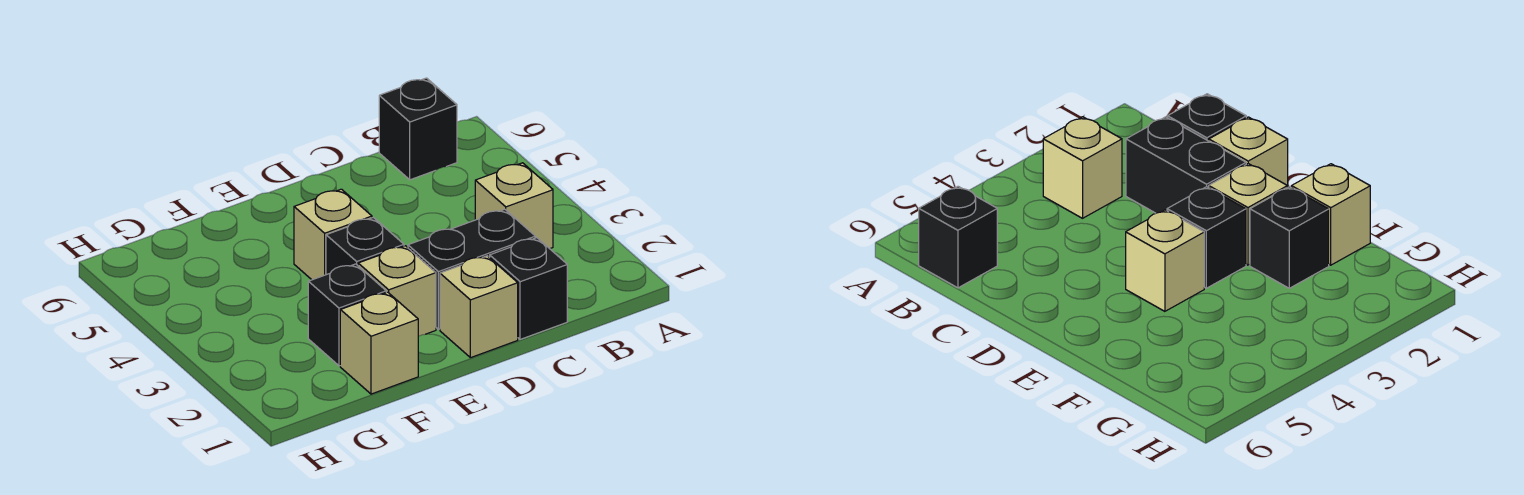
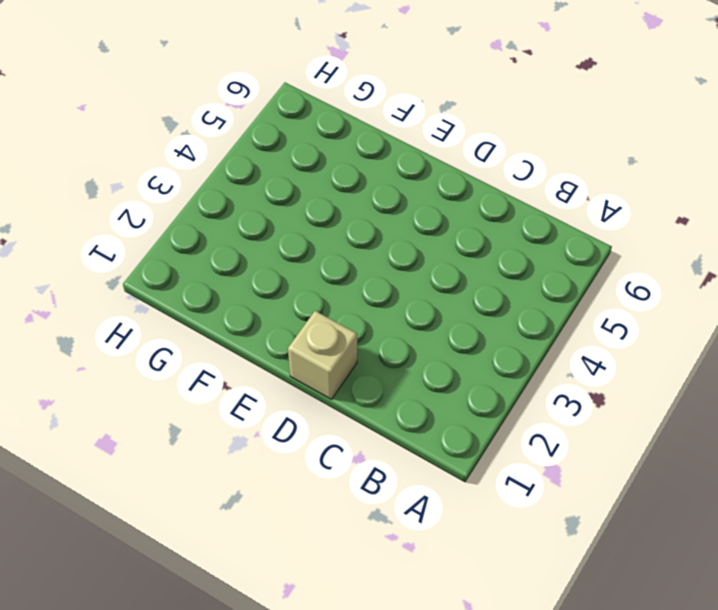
none -> tan 1x1 brick [475,163,553,249]
none -> black 1x1 brick [379,78,457,180]

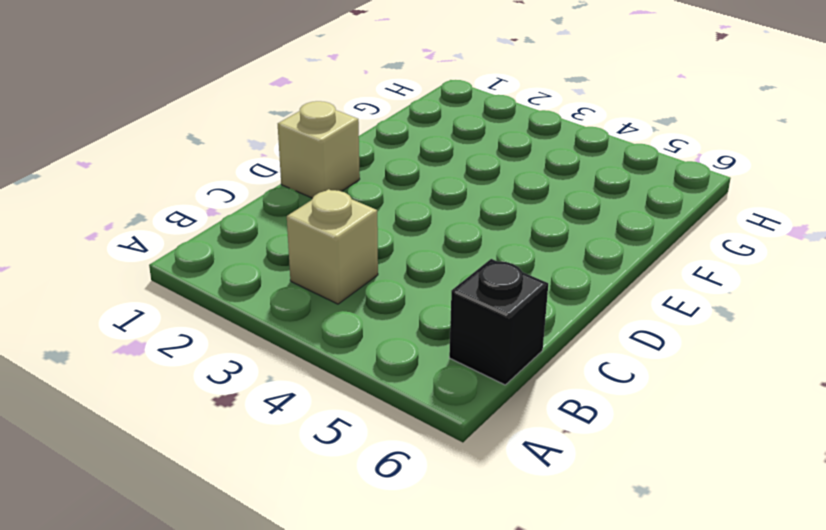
none -> black 1x1 brick [490,238,567,339]
none -> black 1x2 brick [408,209,535,329]

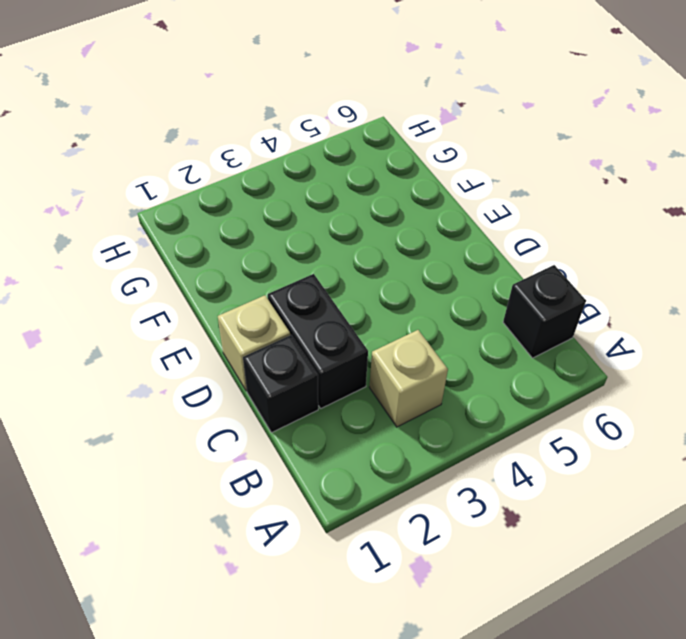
none -> tan 1x1 brick [358,246,436,336]
none -> black 1x1 brick [326,218,404,275]

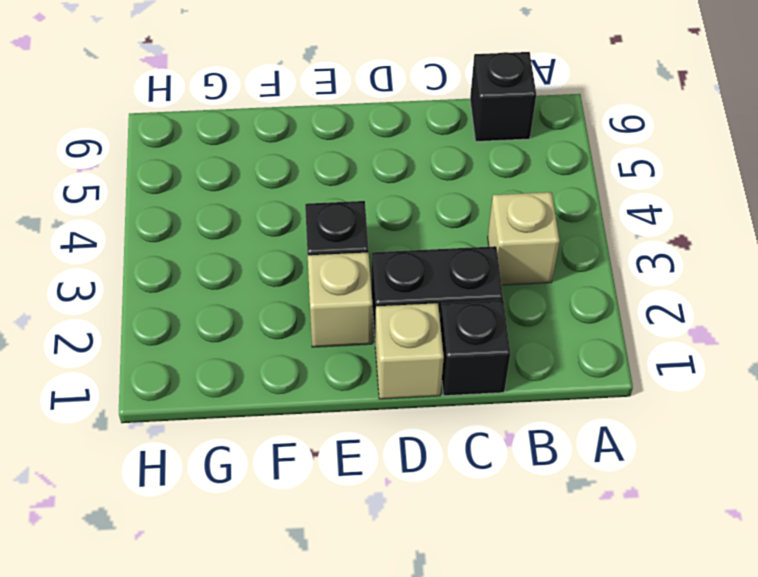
none -> tan 1x1 brick [294,189,372,280]
none -> tan 1x1 brick [340,292,418,394]

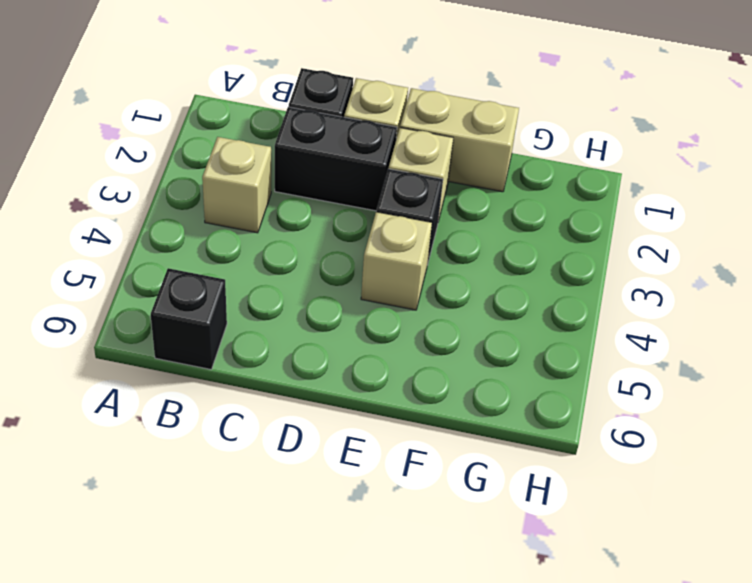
tan 1x2 brick [400,88,519,192] -> tan 1x1 brick [340,292,418,394]
none -> black 1x1 brick [308,264,386,366]

